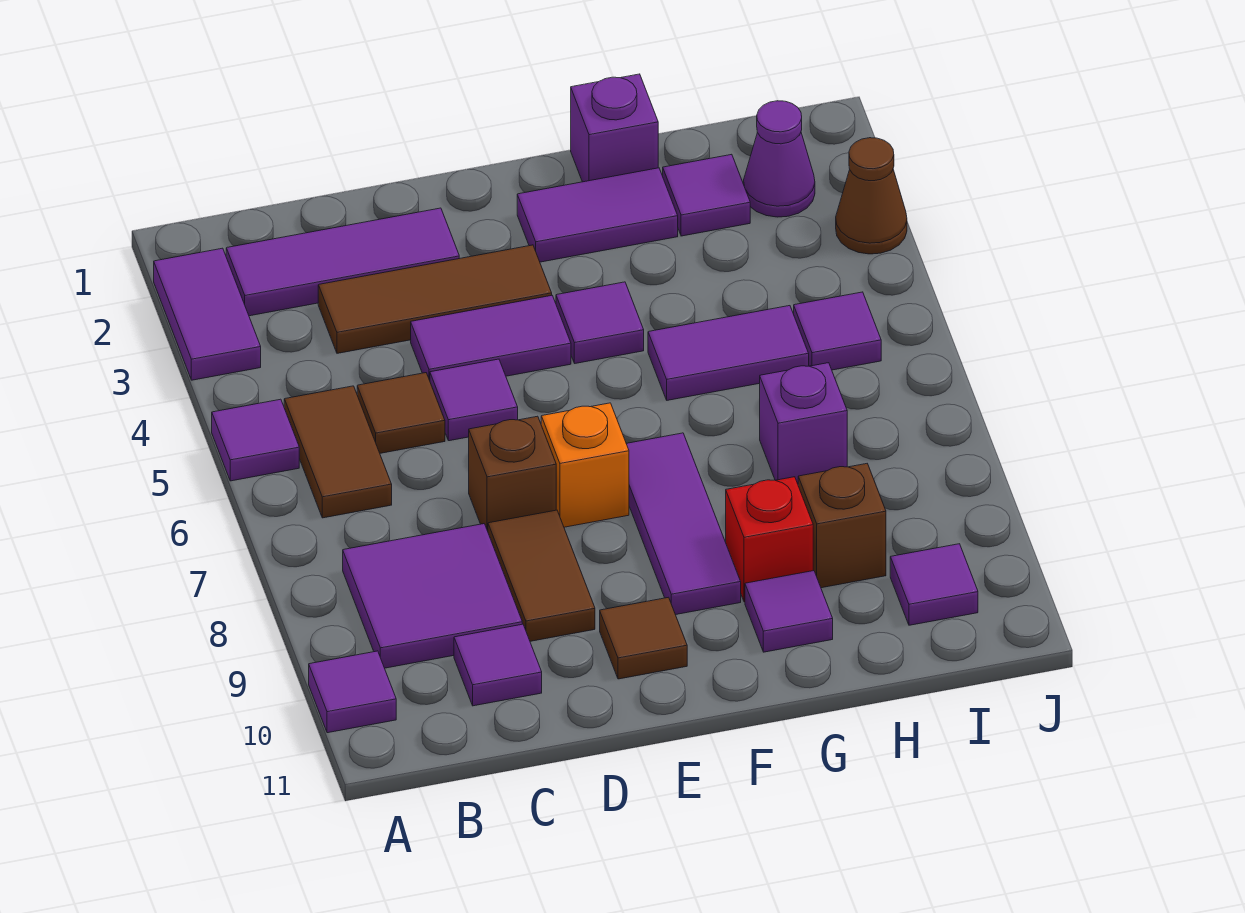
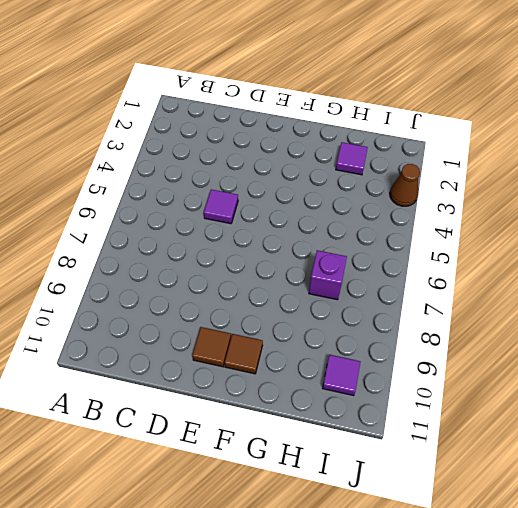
brown 1x1 tile [225,334,263,374] -> brown 1x1 tile moved to [357,373,445,453]
none -> purple 1x2 tile [154,248,261,380]
none -> purple 1x1 tile [212,399,299,481]
none -> purple 1x1 tile [309,651,396,733]

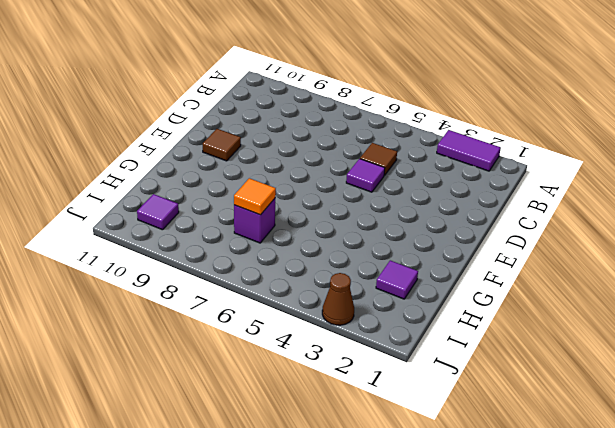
orange 1x1 tile [234,178,276,215] -> none
none -> purple 1x1 tile [212,399,299,481]
none -> purple 1x1 tile [309,651,396,733]
none -> purple 1x3 tile [226,208,459,316]

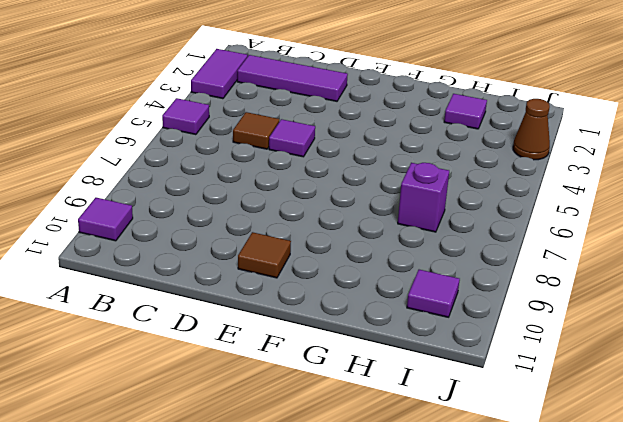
none -> brown 1x2 tile [284,386,392,518]
none -> purple 2x2 tile [343,524,522,668]
none -> brown 1x3 tile [318,245,552,353]

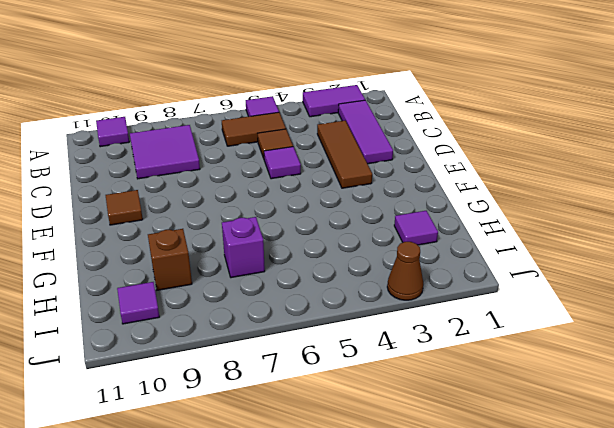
none -> purple 1x1 tile [454,624,542,706]
none -> purple 1x2 tile [411,296,571,380]
none -> brown 1x1 brick [469,416,556,531]

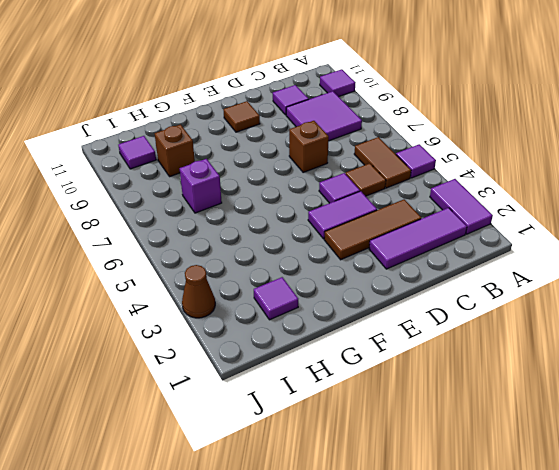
none -> brown 1x2 tile [488,510,595,641]
none -> orange 1x1 brick [541,403,629,527]
none -> purple 1x2 tile [517,168,678,262]

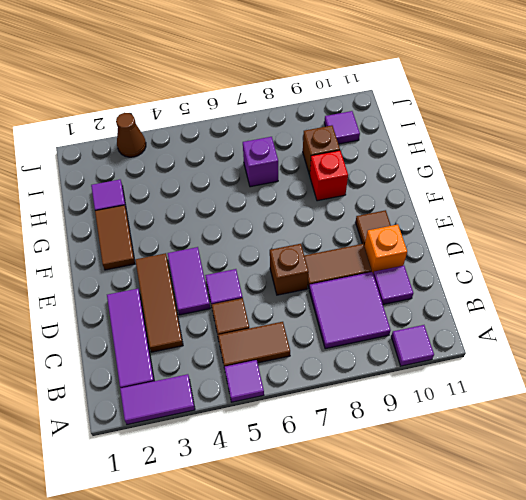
orange 1x1 brick [364,224,407,274] -> orange 1x1 brick moved to [541,403,629,527]
brown 1x2 tile [95,205,135,270] -> purple 1x2 tile [517,168,678,262]
none -> purple 1x1 tile [556,282,644,363]
none -> purple 1x3 tile [626,433,741,615]
none -> purple 1x1 brick [571,74,658,182]

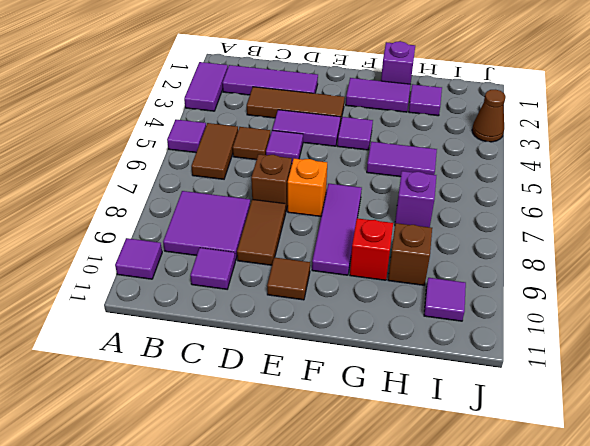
none -> purple 1x1 tile [745,571,833,652]
none -> purple 1x1 cone [744,101,815,217]
none -> purple 1x1 tile [794,292,881,370]

